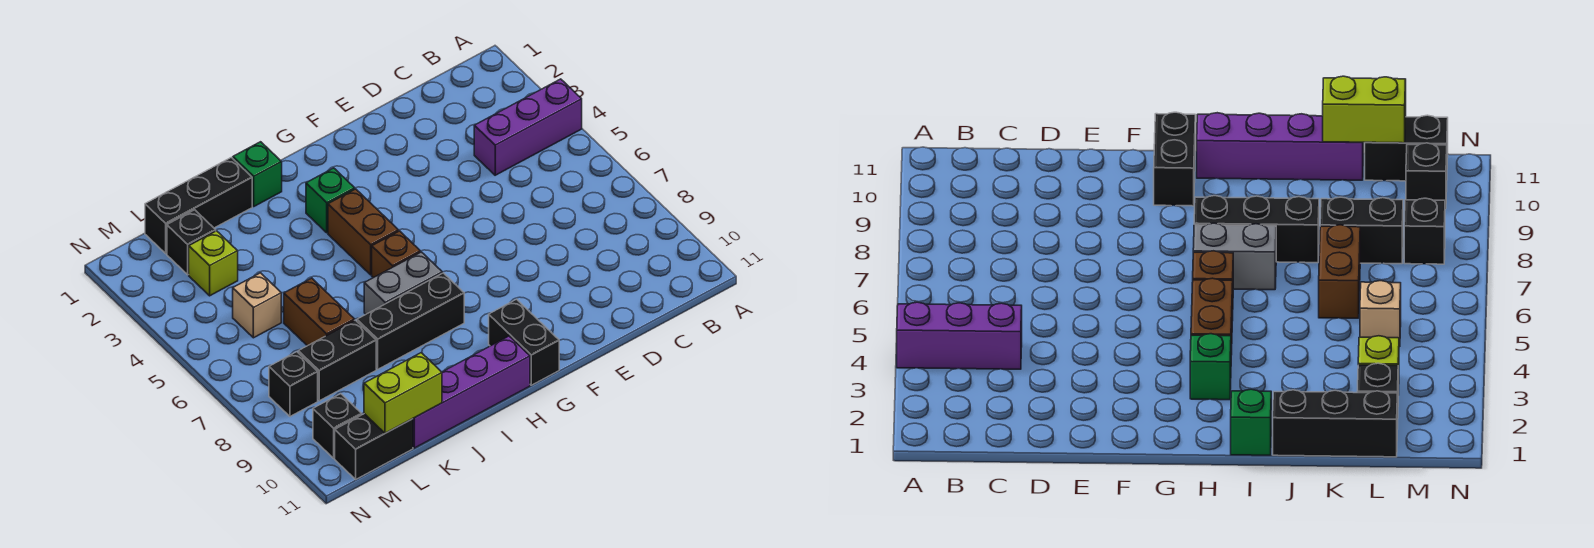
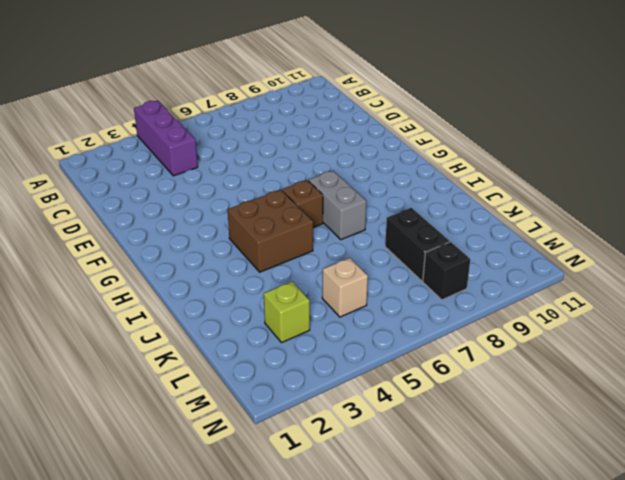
brown 2x2 brick [228,190,313,272] -> brown 1x2 brick [328,189,399,275]
none -> black 1x2 brick [489,299,559,385]
none -> green 1x1 brick [306,168,355,233]
none -> black 1x3 brick [357,273,464,369]

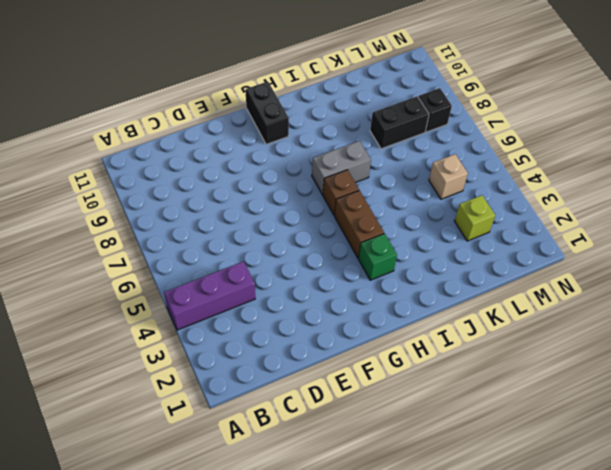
none -> black 1x3 brick [357,273,464,369]
none -> purple 1x4 brick [413,336,530,448]
none -> green 1x1 brick [233,142,282,206]

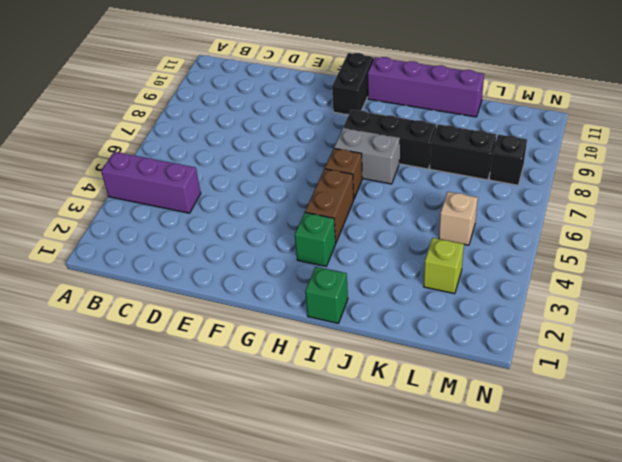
none -> black 1x3 brick [145,157,252,254]
none -> brown 1x2 brick [284,278,354,346]
none -> black 1x1 brick [167,210,216,275]

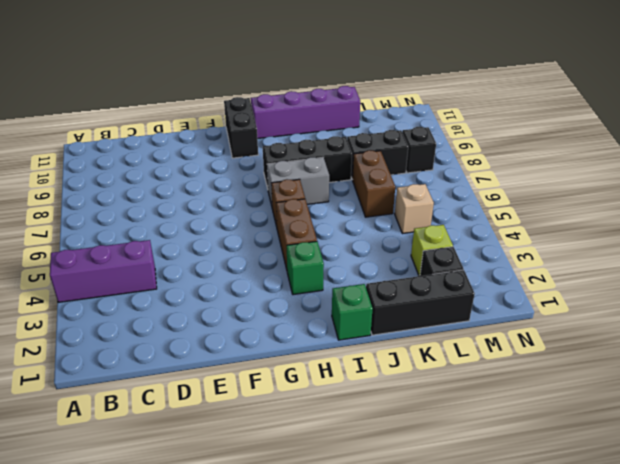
none -> black 1x2 brick [335,414,413,479]
none -> black 1x1 brick [313,394,362,458]
none -> lime 1x2 brick [364,353,442,433]

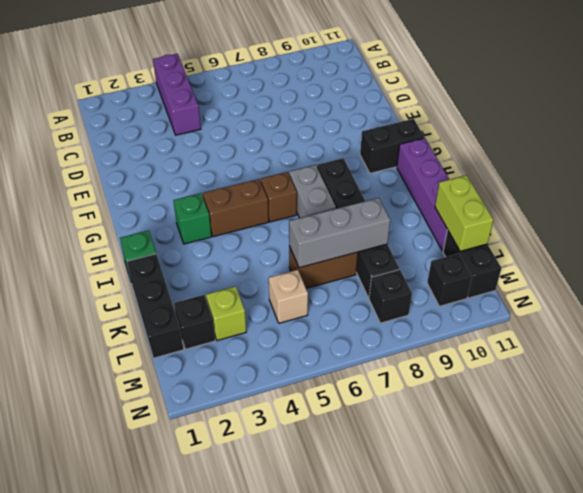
grey 1x3 brick [289,198,390,268] -> none

